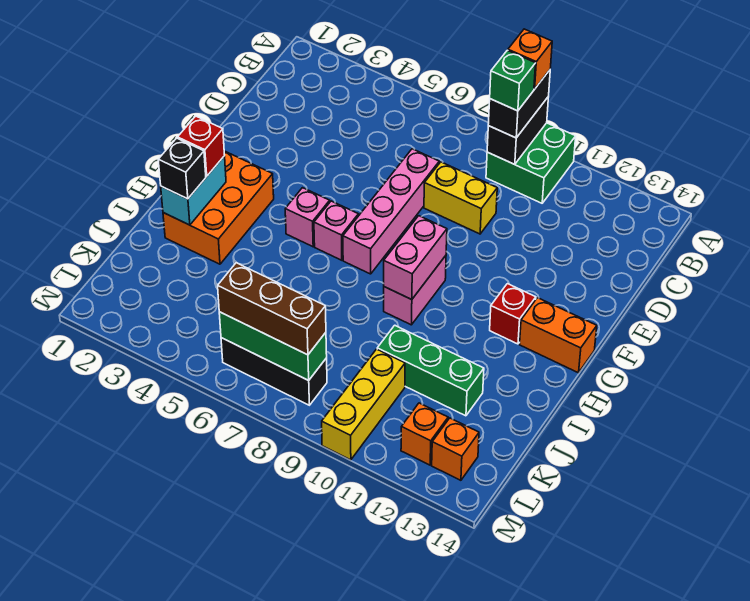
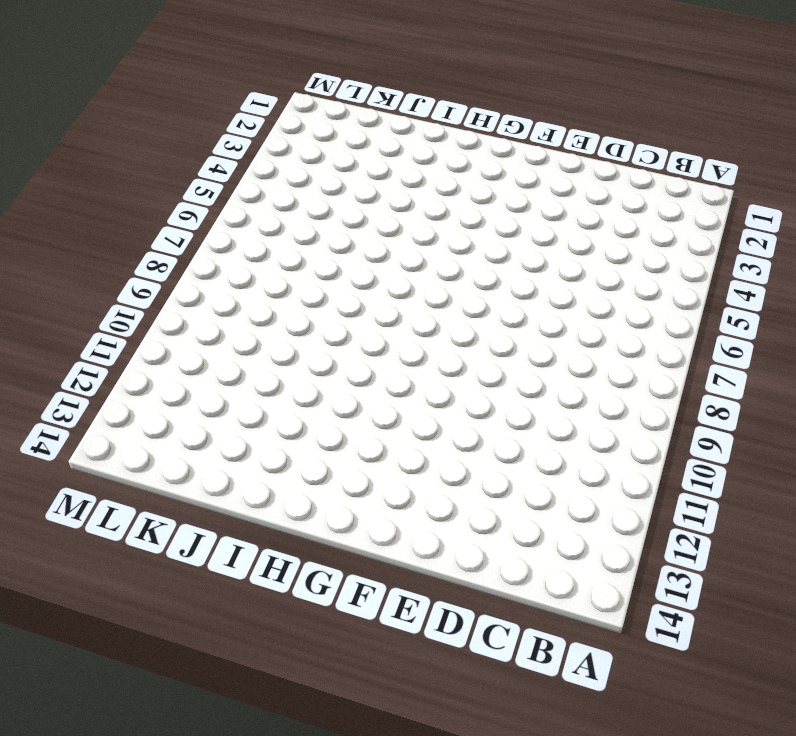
none -> green 2x2 brick [486,123,576,203]
none -> pink 1x4 brick [343,149,439,274]
none -> yellow 1x2 brick [424,162,497,234]

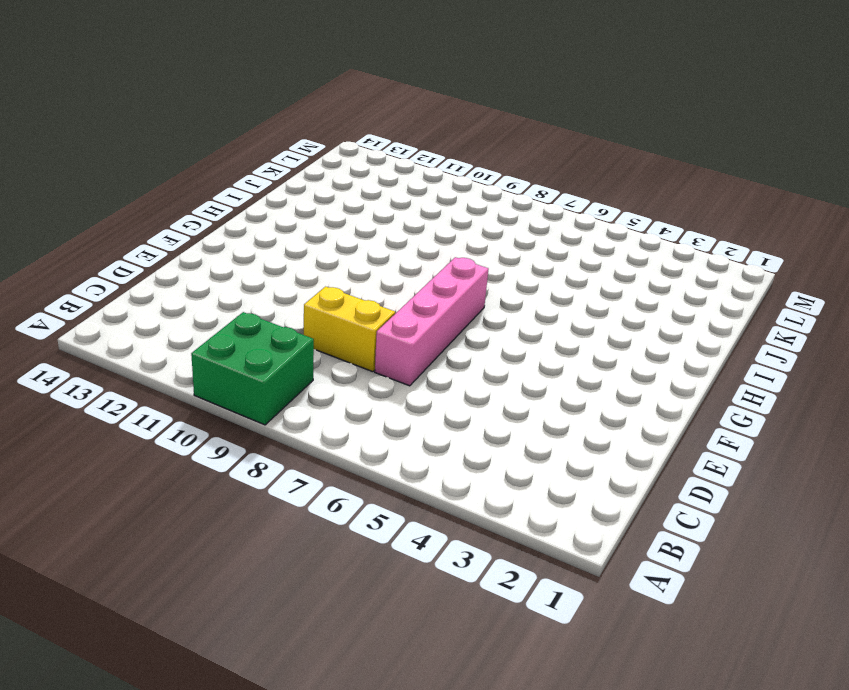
none -> orange 2x3 brick [163,151,274,264]
none -> pink 1x1 brick [285,188,330,247]
none -> pink 1x1 brick [314,201,358,260]

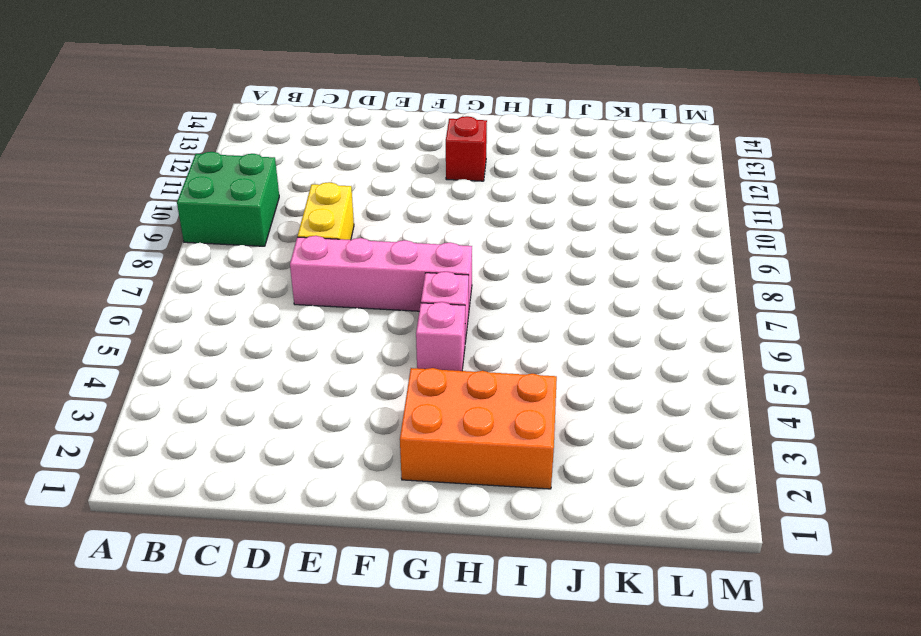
none -> pink 1x2 brick [384,256,446,325]
none -> orange 1x2 brick [520,298,597,373]
none -> green 1x3 brick [377,325,484,416]

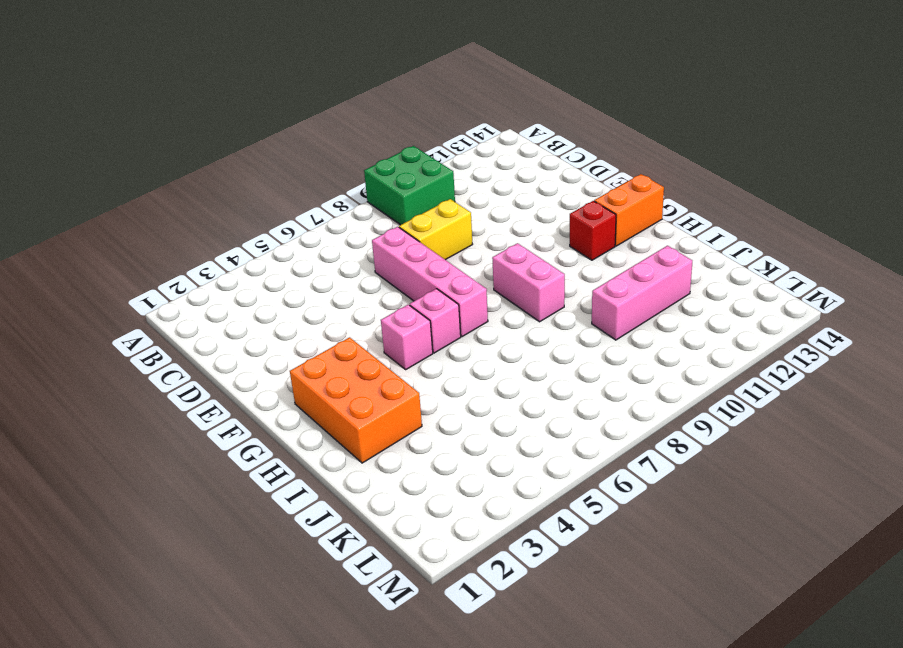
pink 1x3 brick [592,246,692,340] -> green 1x3 brick [377,325,484,416]
none -> yellow 1x3 brick [322,349,405,460]
none -> black 1x3 brick [221,338,327,405]
none -> orange 1x1 brick [401,403,448,465]

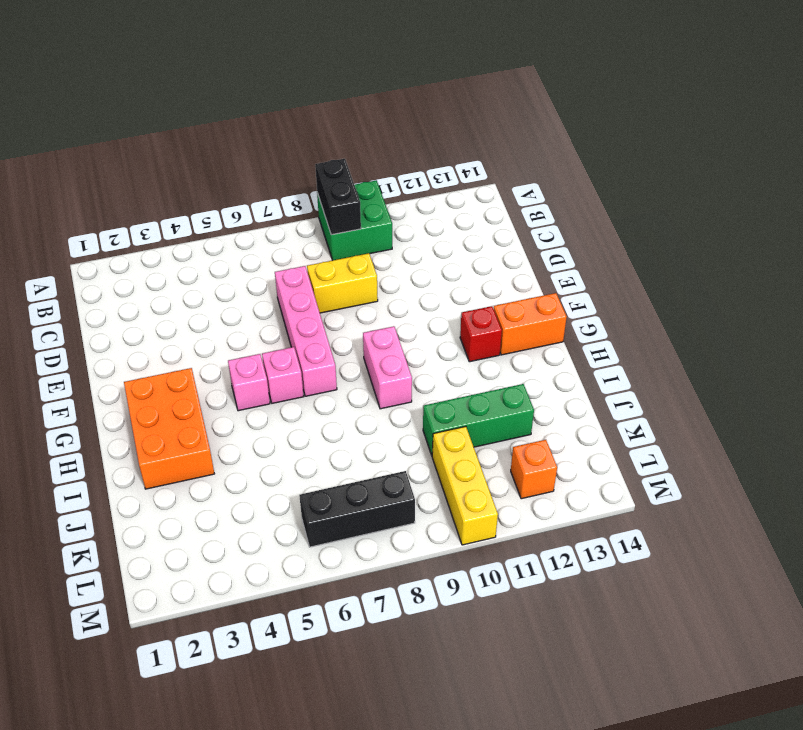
none -> orange 1x1 brick [432,418,479,480]
none -> pink 1x2 brick [384,216,447,300]
none -> cyan 1x2 brick [161,156,226,225]

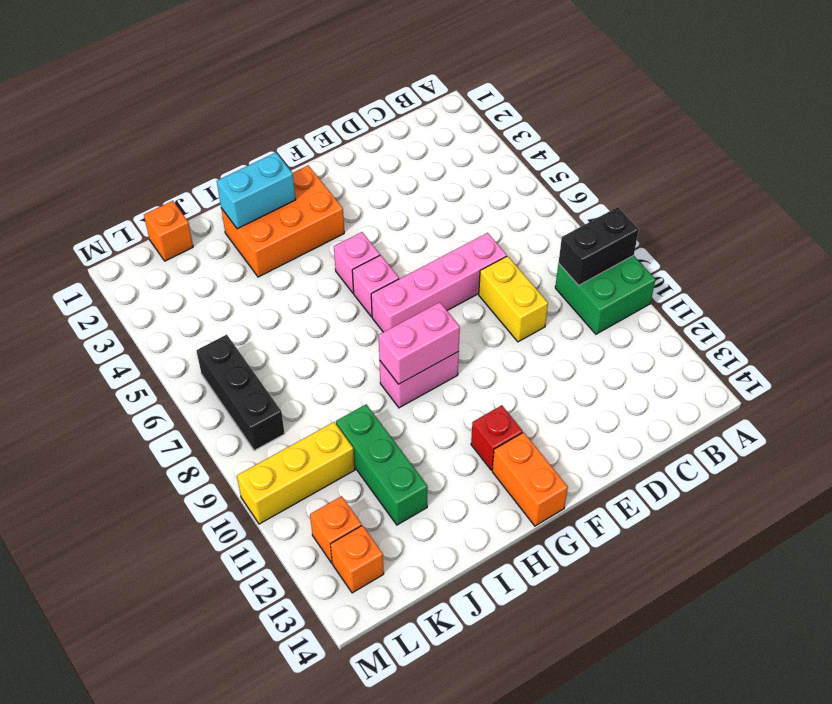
orange 1x1 brick [144,201,193,261] -> orange 1x1 brick moved to [508,29,552,89]
none -> green 1x3 brick [219,312,327,380]
none -> black 1x2 brick [488,70,550,138]
none -> red 1x1 brick [178,116,225,176]

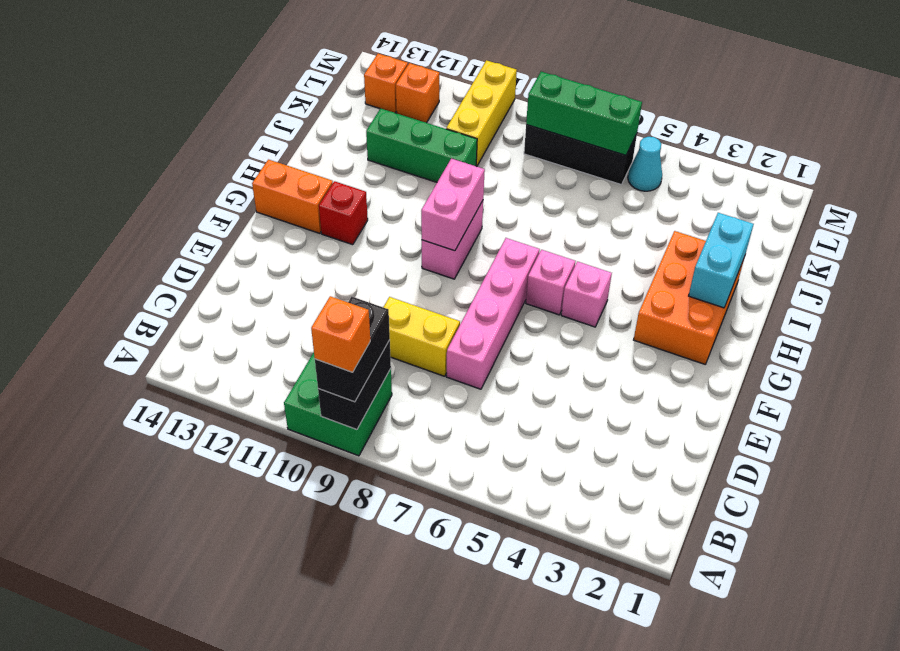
cyan 1x1 cone [628,137,662,191] -> none
none -> red 1x1 brick [178,116,225,176]
none -> black 1x1 brick [158,138,206,199]
none -> brown 1x3 brick [218,263,326,355]

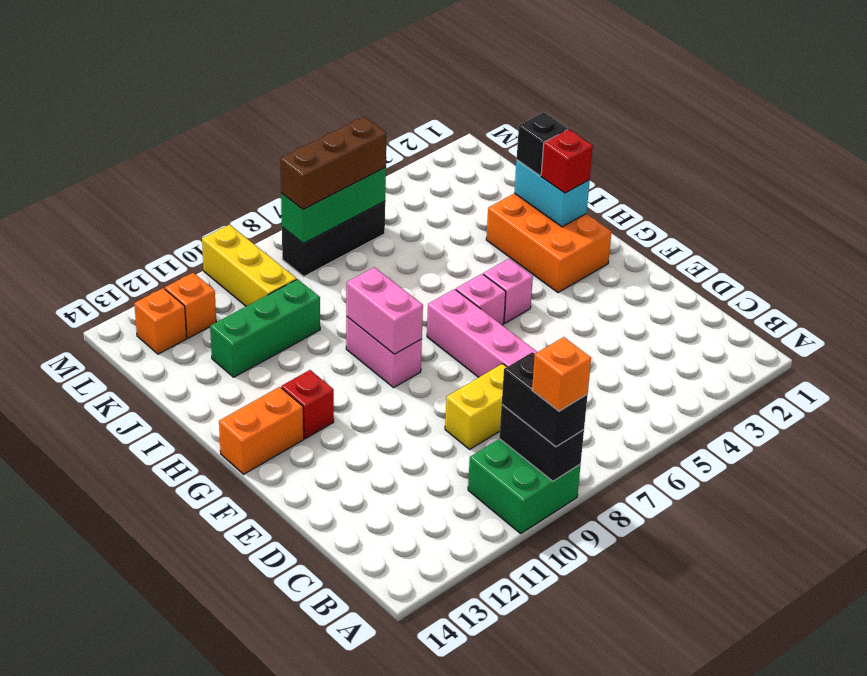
none -> green 1x1 brick [490,50,536,111]

